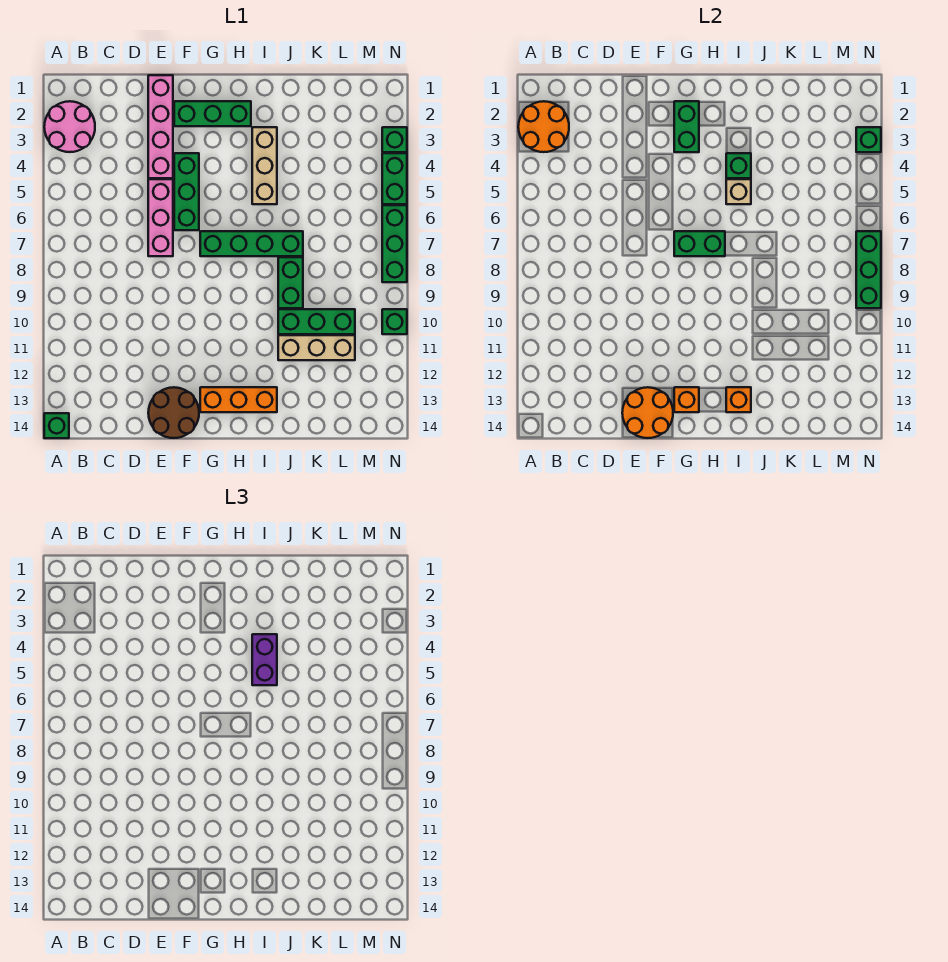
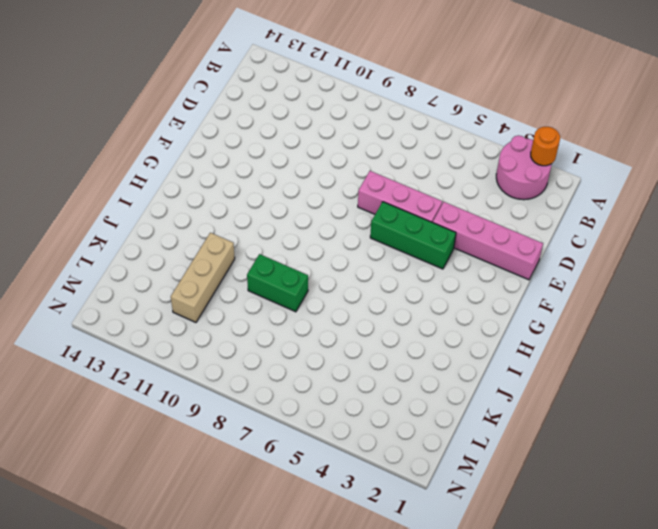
orange 1x1 round brick [531,127,560,166] -> orange 2x2 round brick [518,101,569,152]
none -> green 1x1 brick [44,413,69,438]
none -> brown 2x2 round brick [148,387,199,438]
none -> green 1x3 brick [174,101,251,126]

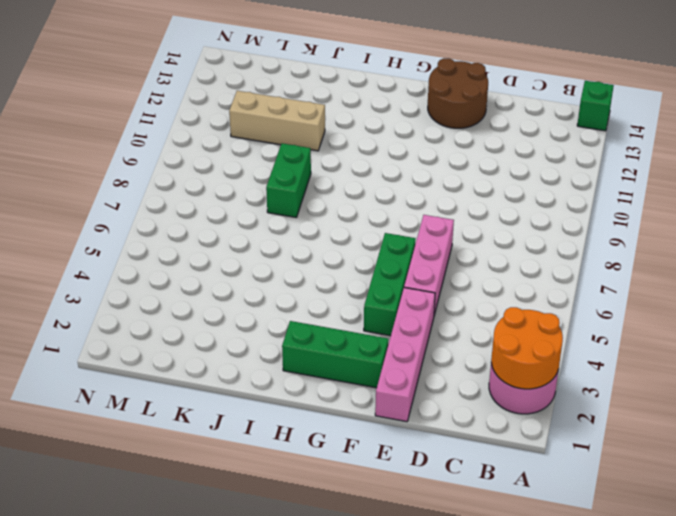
none -> green 1x4 brick [200,231,303,256]
none -> orange 1x3 brick [200,387,277,412]
none -> tan 1x3 brick [252,127,277,204]

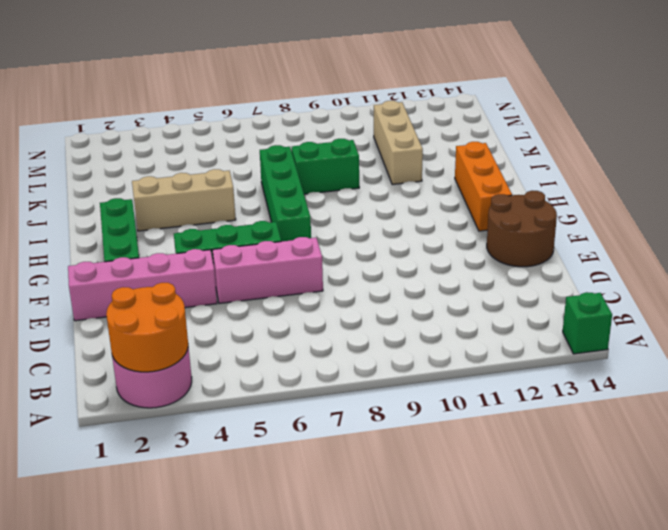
none -> green 1x3 brick [278,309,355,334]
none -> green 1x1 brick [382,127,407,152]
none -> green 1x2 brick [382,153,407,204]

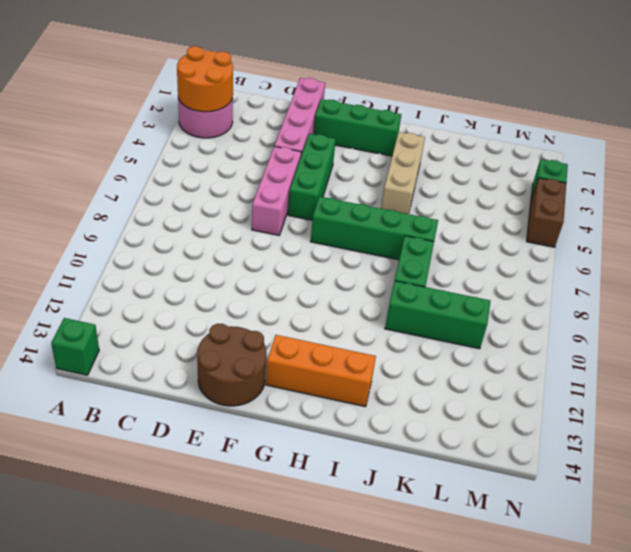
brown 1x2 brick [527,178,566,247] -> green 1x2 brick [382,153,407,204]
none -> tan 1x3 brick [278,335,355,360]
none -> green 1x3 brick [382,205,407,282]
none -> green 1x1 brick [382,309,407,334]

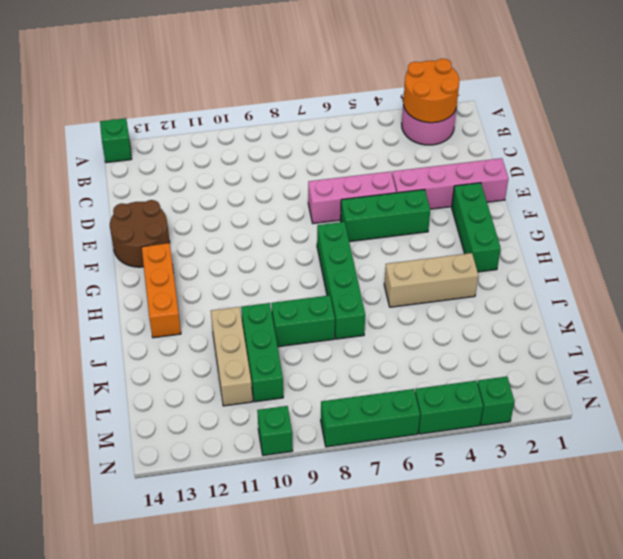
none -> orange 2x2 round brick [622,387,673,438]
none -> green 1x2 brick [674,101,699,152]
none -> green 1x2 brick [674,231,725,256]

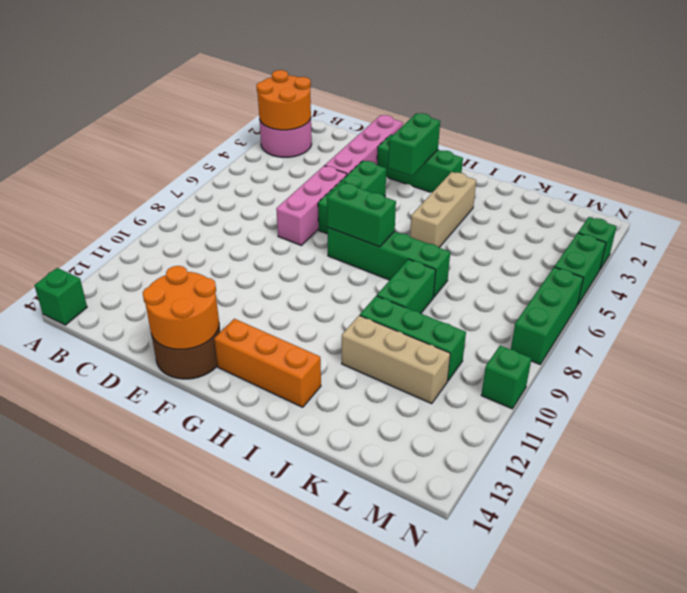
none -> orange 1x1 brick [674,387,699,412]
none -> green 1x1 brick [726,153,751,178]
none -> tan 1x1 brick [726,179,751,204]

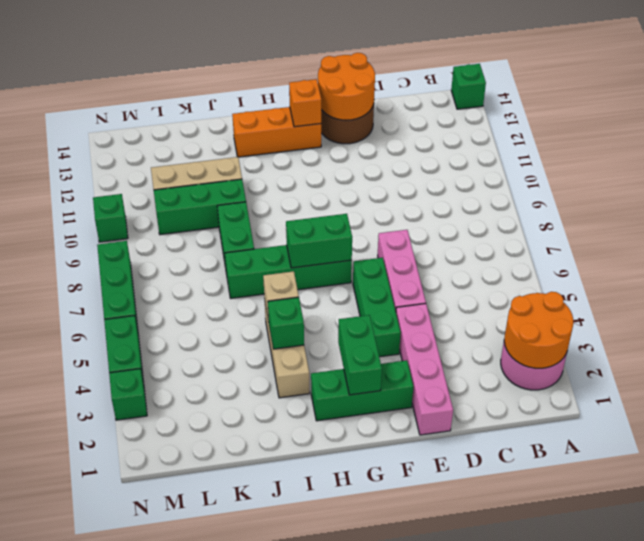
none -> orange 1x1 brick [726,387,751,412]
none -> green 1x1 brick [856,127,881,152]
none -> green 1x3 brick [856,231,881,308]

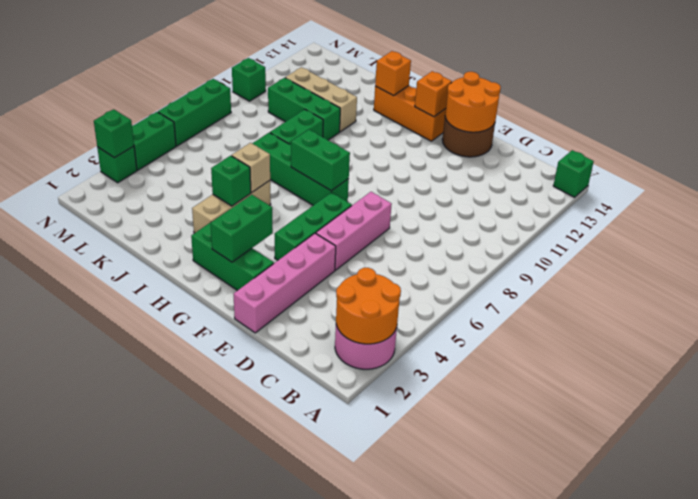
none -> green 1x3 brick [856,231,881,308]
none -> purple 1x2 brick [252,634,277,685]

